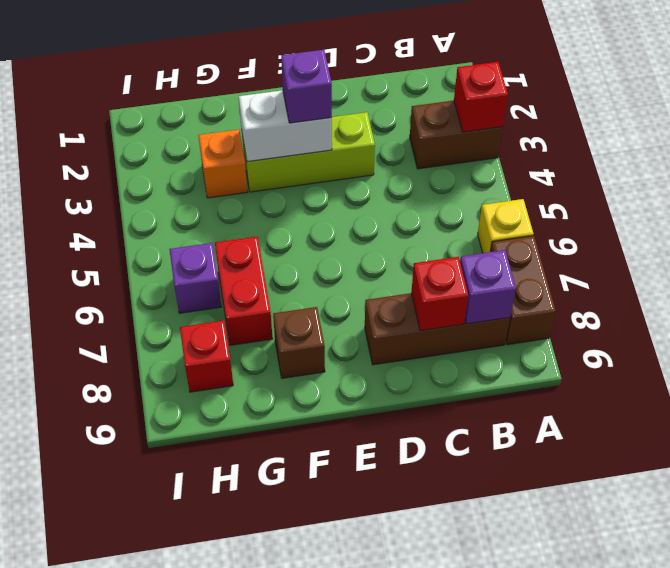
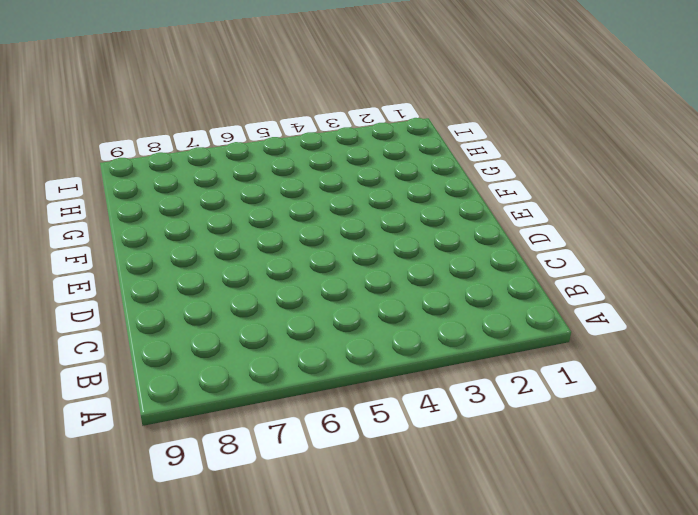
none -> brown 1x2 brick [410,101,503,169]
none -> yellow 1x1 brick [478,199,534,253]
none -> brown 1x2 brick [490,236,556,345]

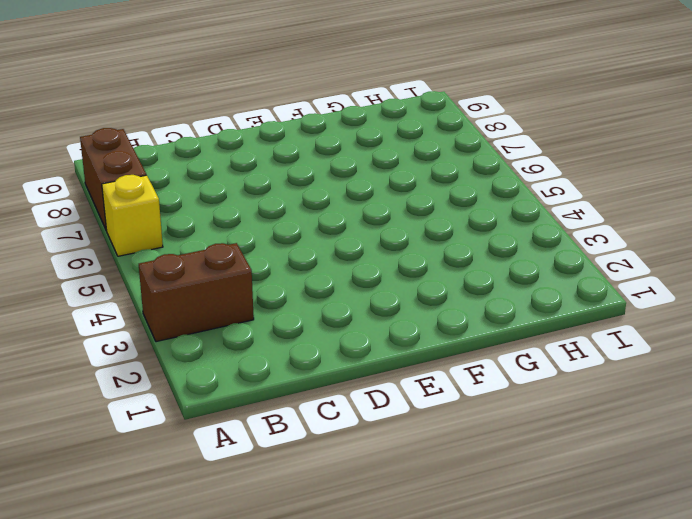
none -> brown 1x3 brick [365,293,510,365]
none -> lime 1x3 brick [242,112,375,192]
none -> brown 1x1 brick [273,307,325,378]

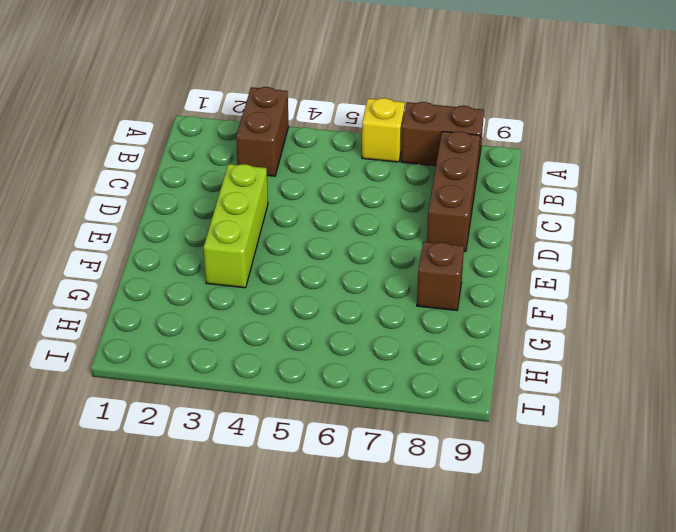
none -> orange 1x1 brick [198,129,248,198]
none -> red 1x2 brick [215,237,273,345]
none -> purple 1x1 brick [169,243,222,313]

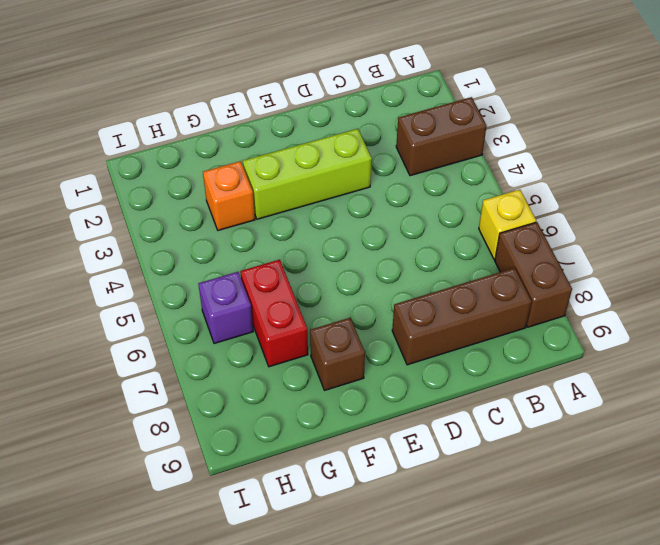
none -> red 1x1 brick [180,321,233,392]
none -> red 1x1 brick [454,62,508,132]
none -> purple 1x1 brick [460,250,516,324]

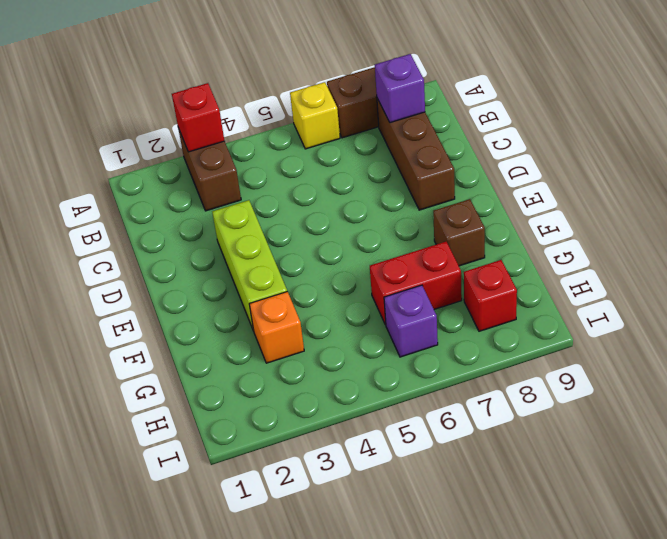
none -> red 1x1 brick [411,257,468,331]
none -> white 1x2 brick [239,90,332,162]
none -> purple 1x1 brick [281,50,332,123]

